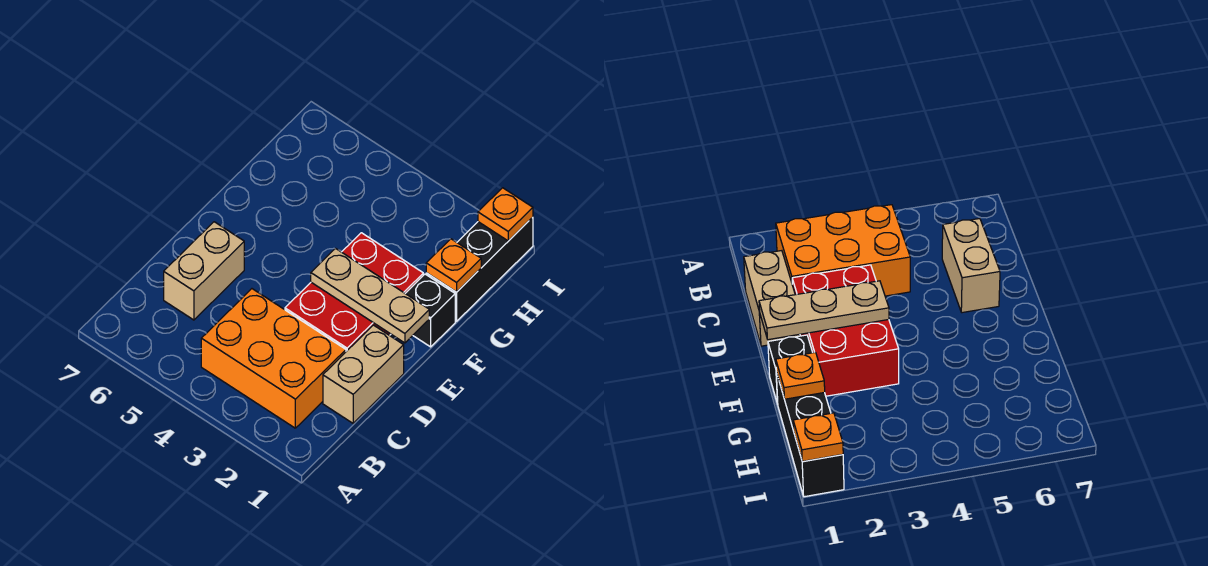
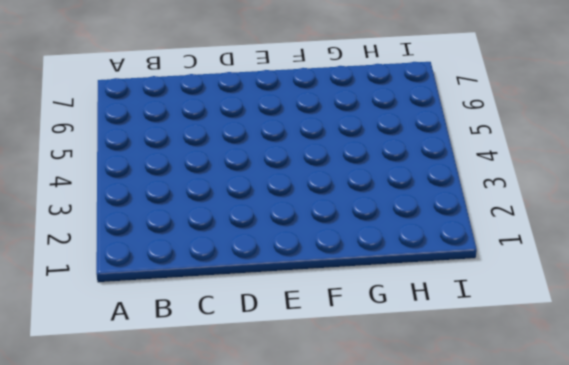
none -> orange 2x3 brick [201,289,346,428]
none -> tan 1x2 brick [323,325,404,423]

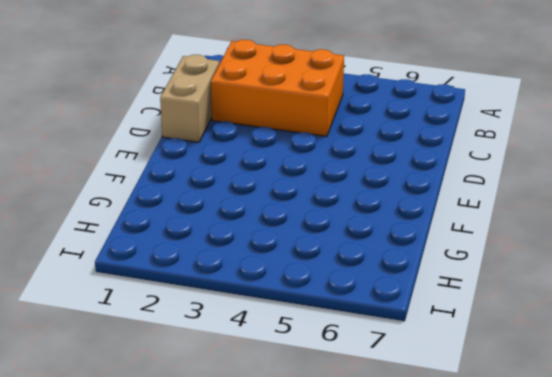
none -> tan 1x2 brick [164,222,244,320]
none -> red 2x3 brick [285,233,423,351]

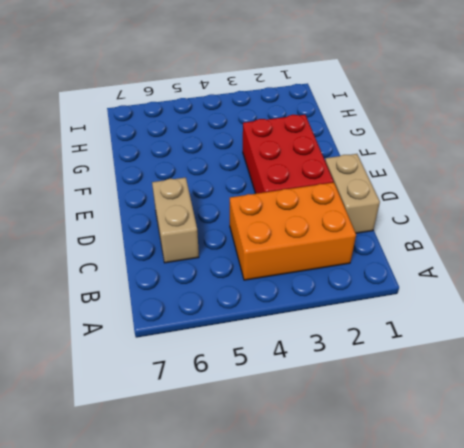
none -> black 1x1 brick [405,274,455,347]
none -> black 1x3 brick [426,217,533,321]

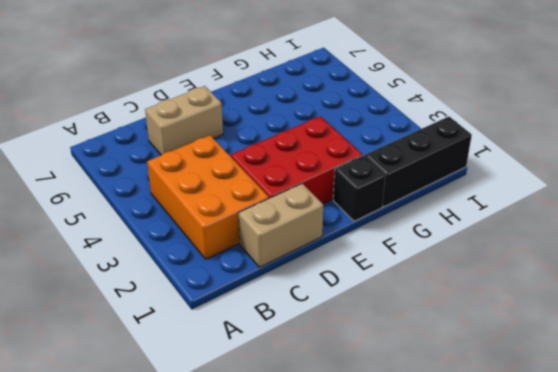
none -> tan 1x3 plate [311,249,429,343]
none -> orange 1x1 plate [426,239,481,292]

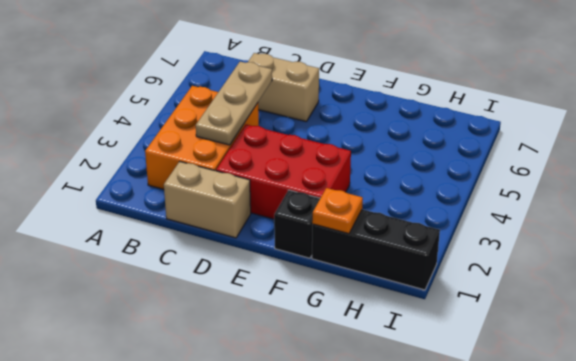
tan 1x3 plate [196,62,272,145] -> tan 1x3 plate moved to [311,249,429,343]
none -> orange 1x1 plate [478,188,533,241]

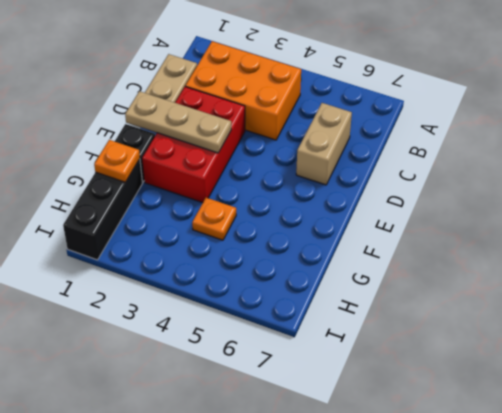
orange 1x1 plate [192,198,236,240] -> orange 1x1 plate moved to [478,188,533,241]

